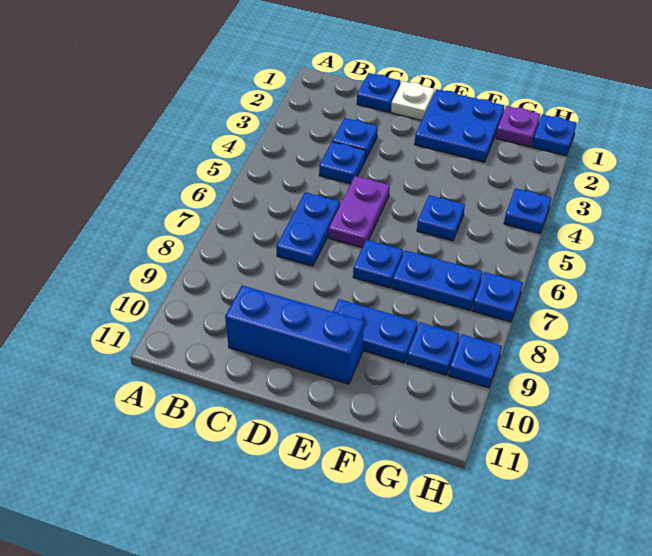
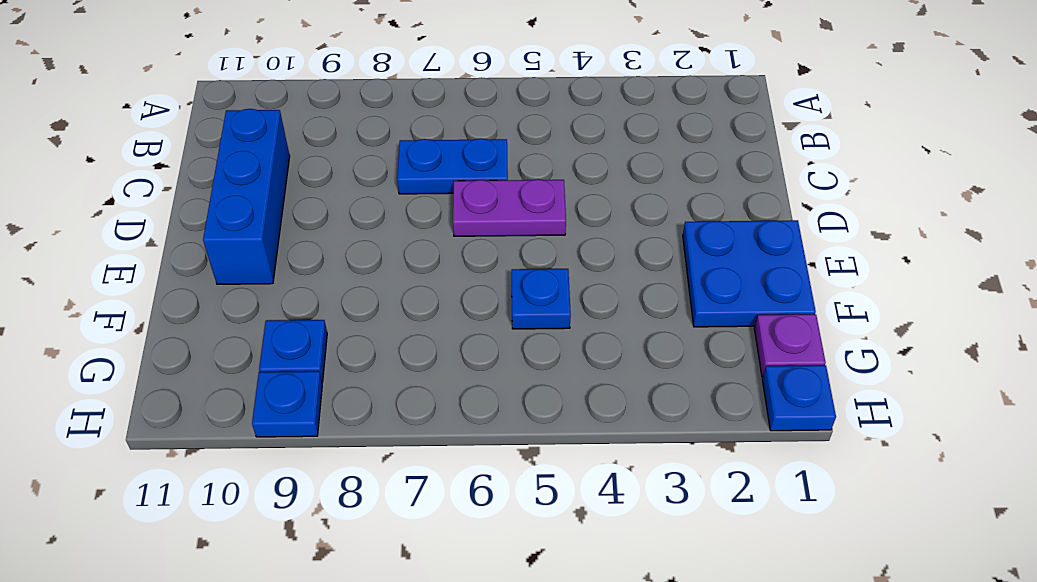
none -> blue 1x1 plate [357,73,400,112]
none -> blue 1x1 plate [332,118,378,160]
none -> blue 1x1 plate [319,142,366,184]

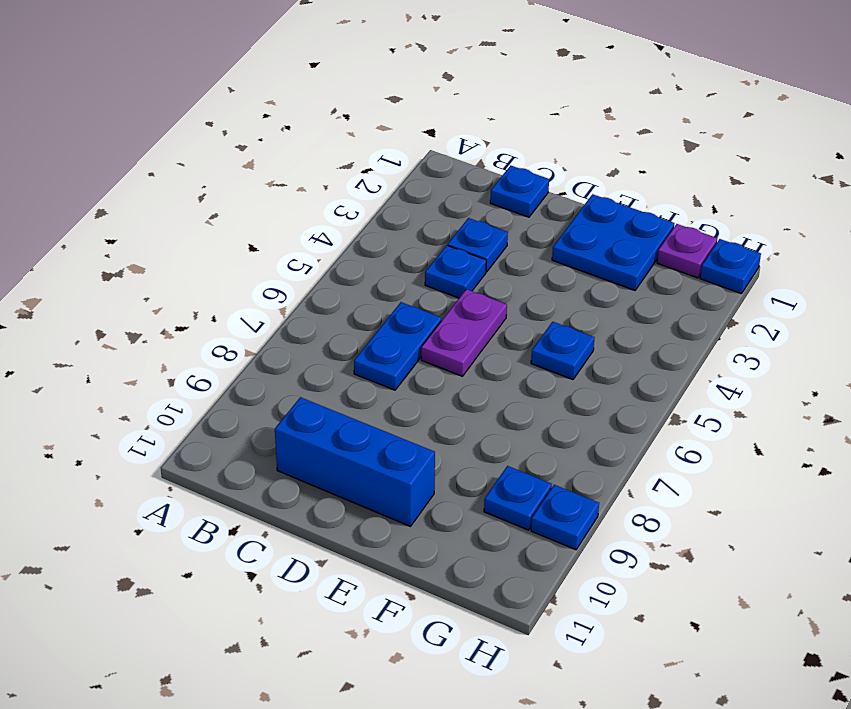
none -> white 1x1 plate [391,81,435,120]
none -> blue 1x1 plate [353,240,403,288]
none -> blue 1x2 plate [333,299,418,363]

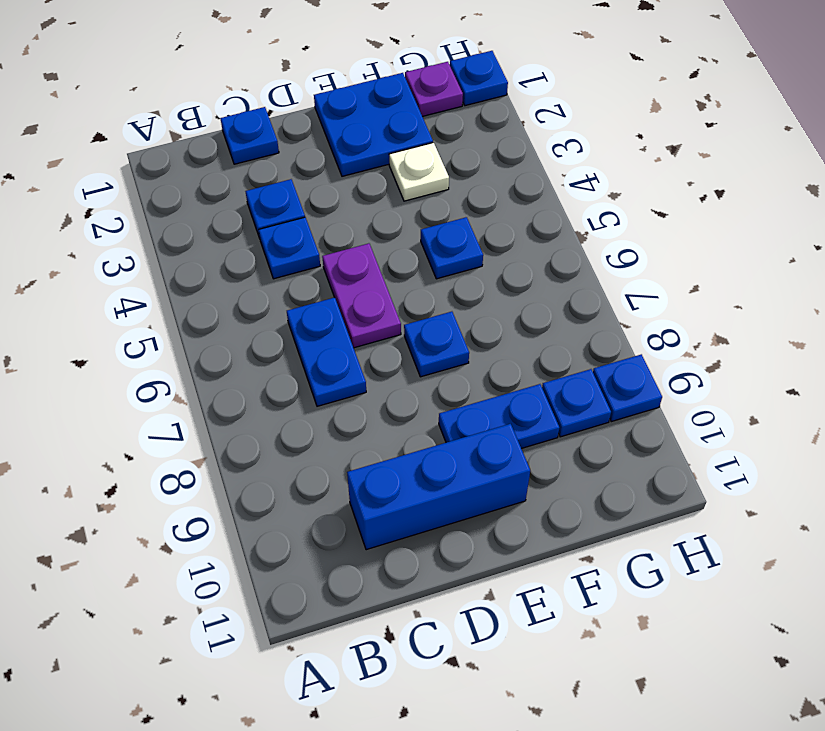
white 1x1 plate [389,143,449,201] -> white 1x1 plate moved to [391,81,435,120]
none -> blue 1x2 plate [392,250,482,310]
none -> blue 1x1 plate [504,188,551,234]
none -> blue 1x1 plate [472,272,523,322]

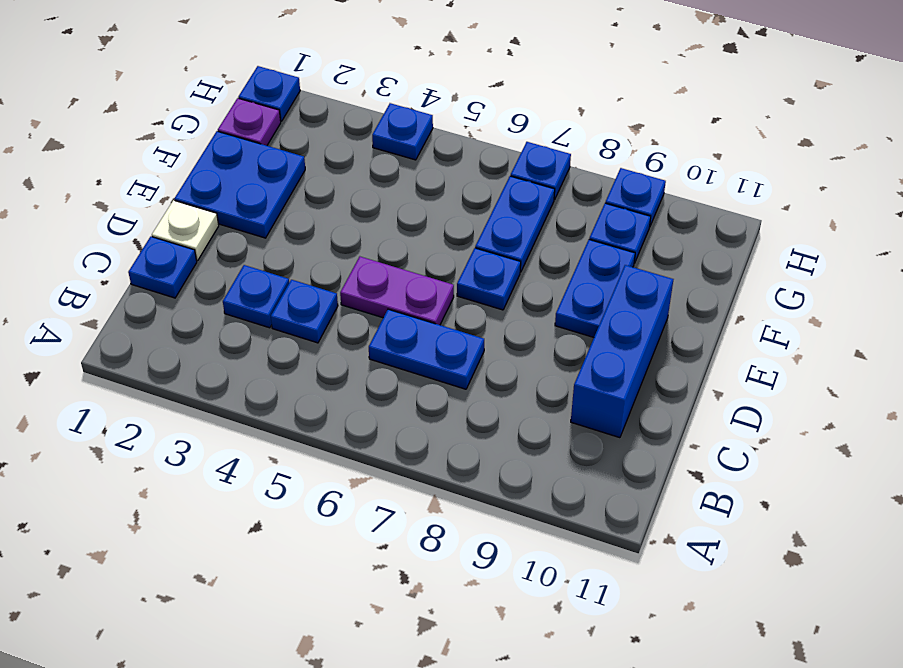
none -> blue 1x1 plate [417,195,465,241]

